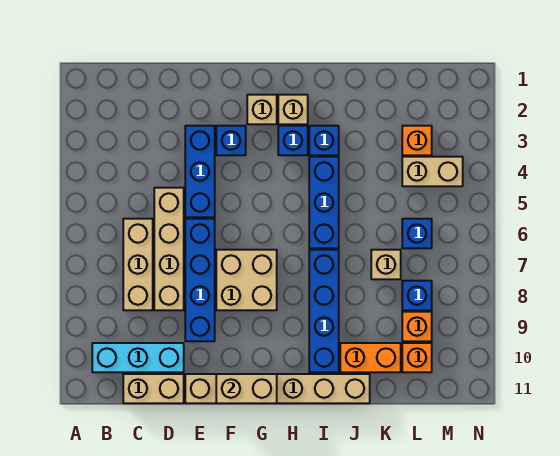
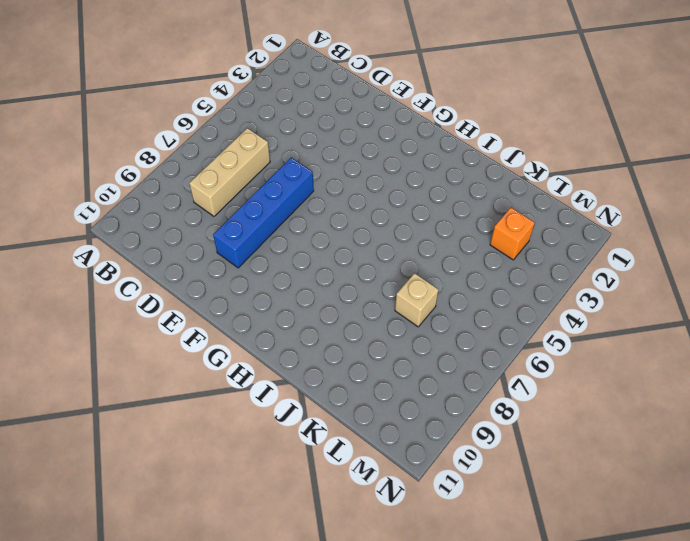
none -> cyan 1x3 brick [92,343,184,372]
none -> tan 1x2 brick [123,374,184,403]
none -> tan 1x4 brick [154,188,184,310]

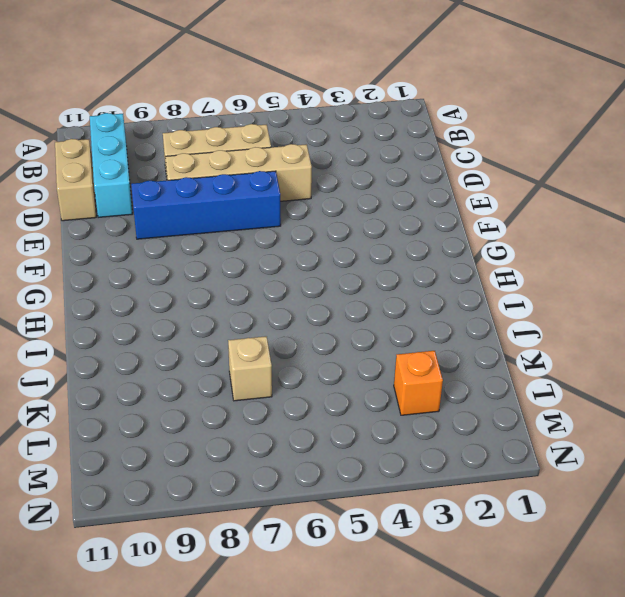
none -> blue 1x3 brick [185,126,215,217]
none -> tan 1x6 brick [185,374,370,403]
none -> blue 1x1 brick [216,126,246,155]

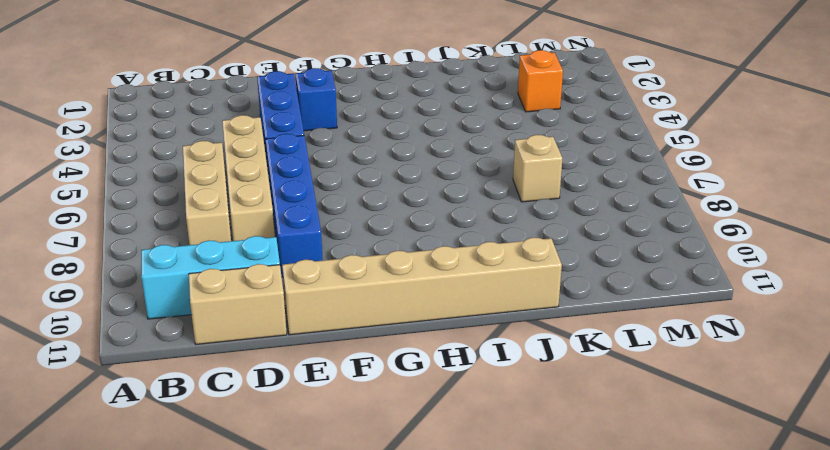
none -> tan 2x2 brick [216,250,277,310]
none -> tan 1x1 brick [247,95,277,124]
none -> tan 1x1 brick [278,95,308,124]

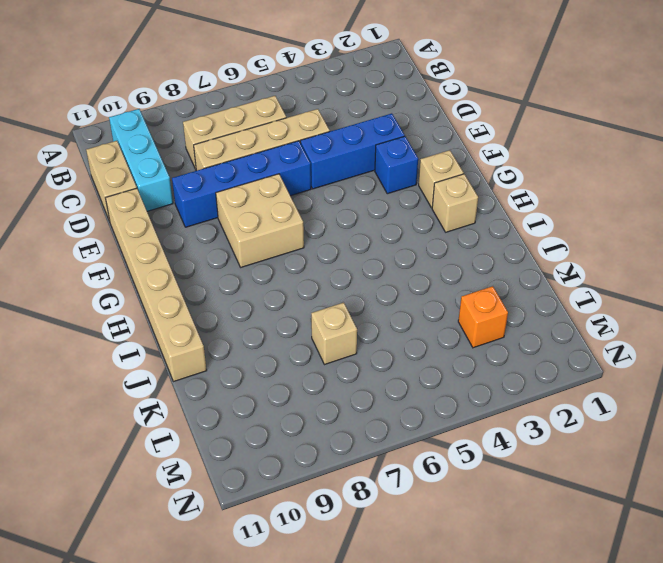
none -> blue 1x1 brick [278,126,308,155]
none -> blue 1x1 brick [309,126,339,155]
none -> blue 1x3 brick [309,157,339,248]

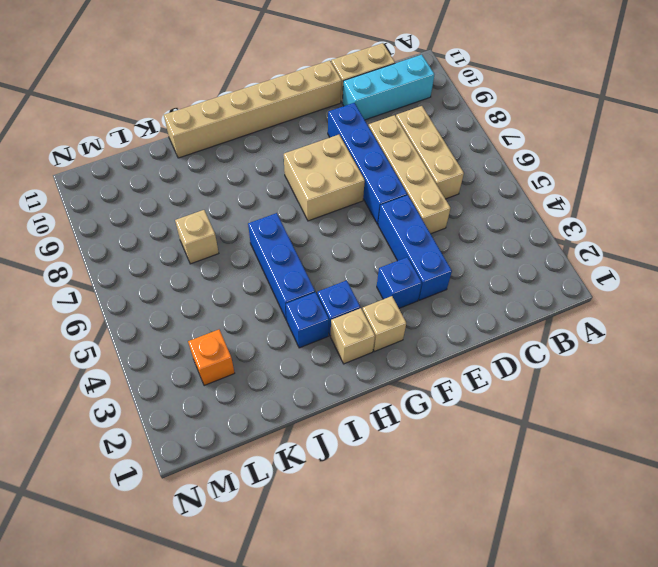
none -> blue 1x4 brick [309,250,339,372]
none -> orange 1x2 brick [340,343,401,372]
none -> tan 1x2 brick [402,157,463,186]

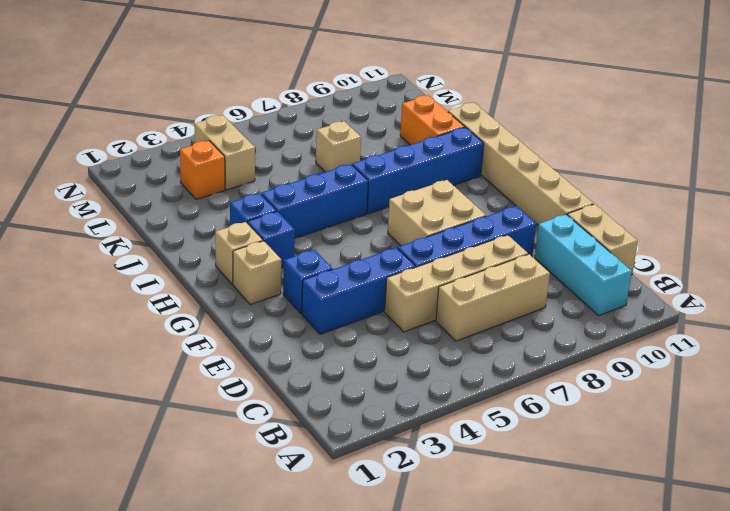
none -> blue 1x1 brick [402,219,432,248]
none -> blue 1x1 brick [402,281,432,310]
none -> orange 1x1 brick [402,312,432,341]

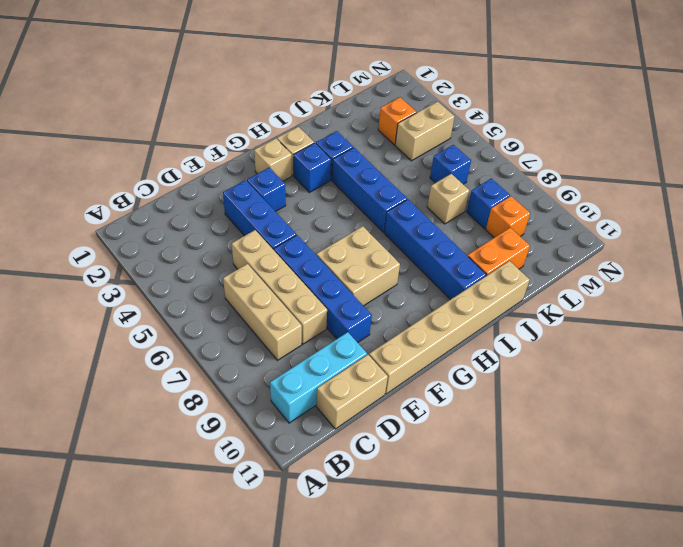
none -> orange 1x1 brick [402,343,432,372]
none -> tan 1x2 brick [216,374,277,403]

